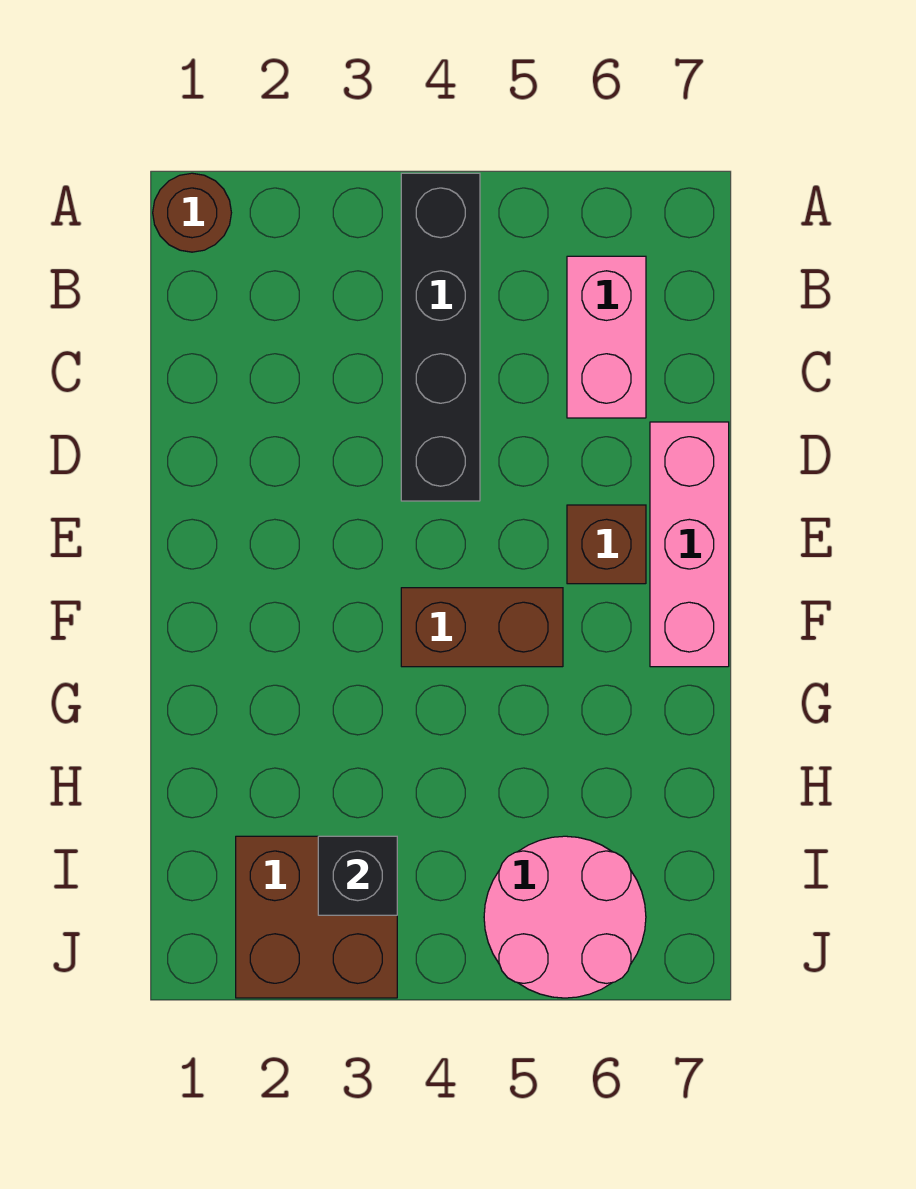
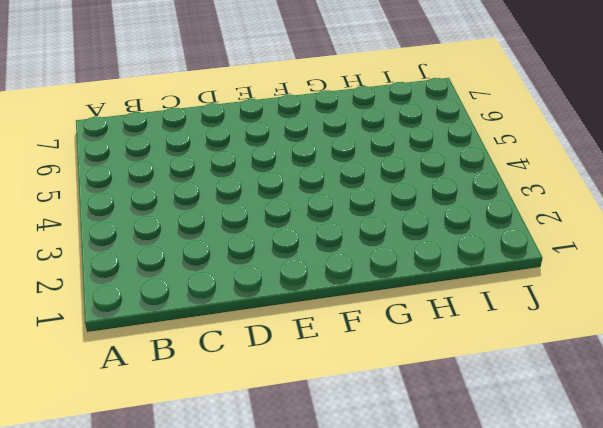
none -> brown 1x1 round brick [153,173,231,252]
none -> black 1x4 brick [401,173,480,501]

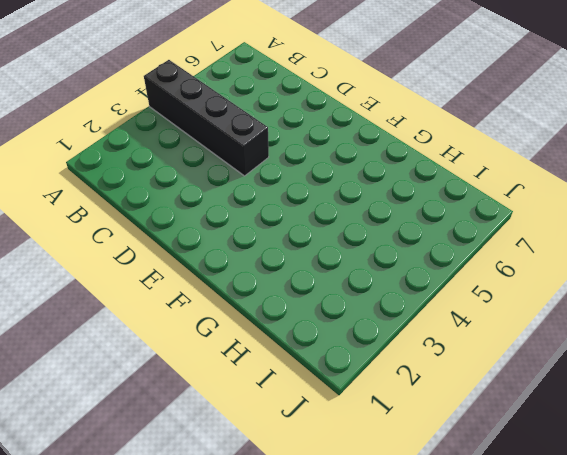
none -> brown 1x1 round brick [153,173,231,252]
none -> pink 1x2 brick [567,256,646,418]

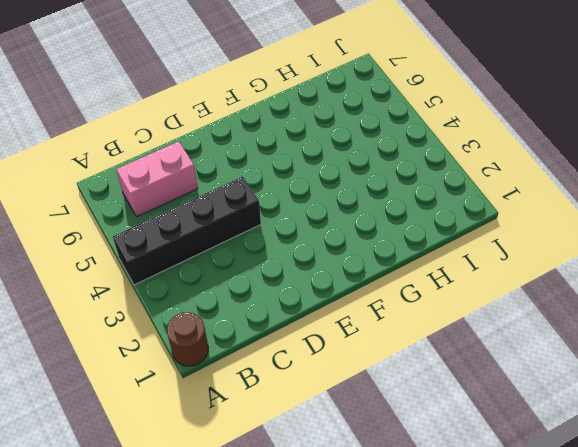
none -> pink 1x3 brick [650,422,729,667]
none -> brown 1x1 brick [567,505,646,584]

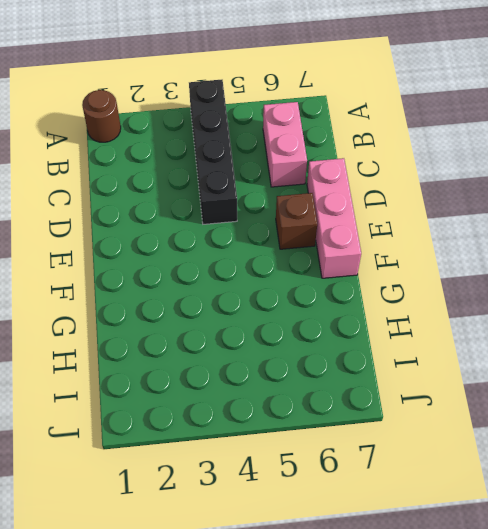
none -> brown 1x2 brick [401,588,563,667]
none -> brown 2x2 brick [236,836,397,998]

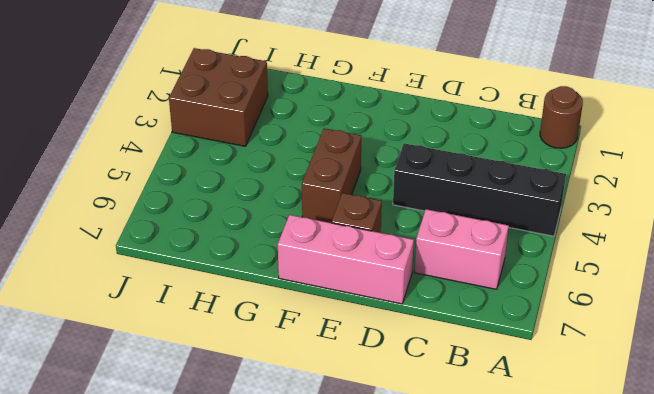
none -> pink 2x2 round brick [484,836,646,998]
none -> black 1x1 brick [318,836,397,915]

